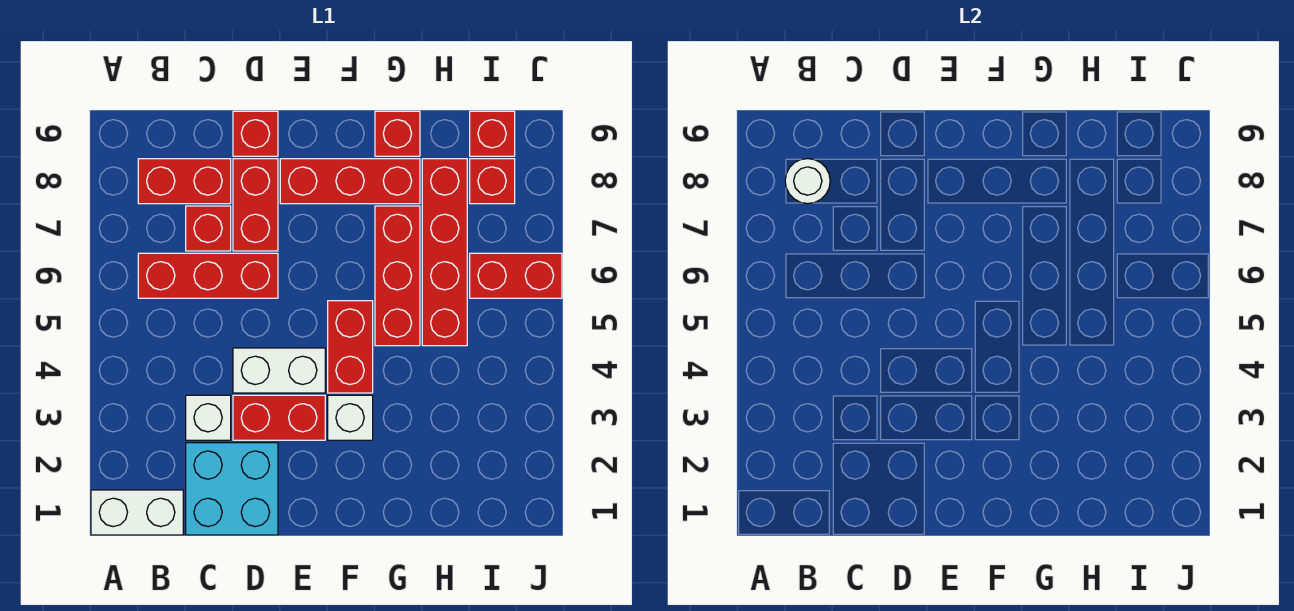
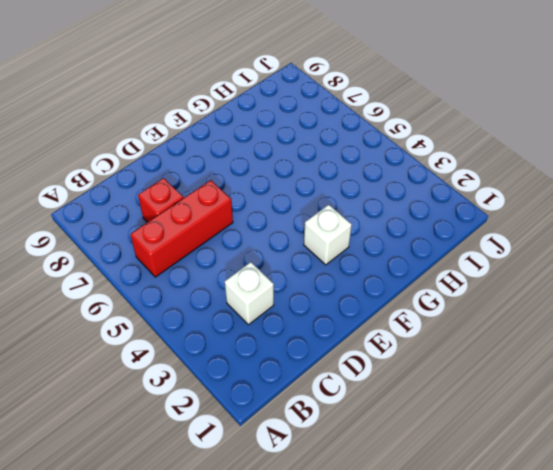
none -> white 1x2 brick [91,490,183,535]
none -> red 1x2 brick [138,159,231,204]
none -> cyan 2x2 brick [186,443,278,535]

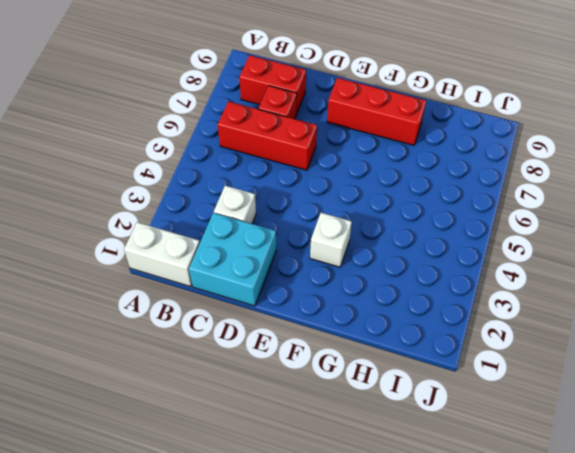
none -> red 1x2 brick [233,395,325,440]
none -> white 1x2 brick [233,348,325,393]
none -> red 1x2 brick [233,159,278,251]

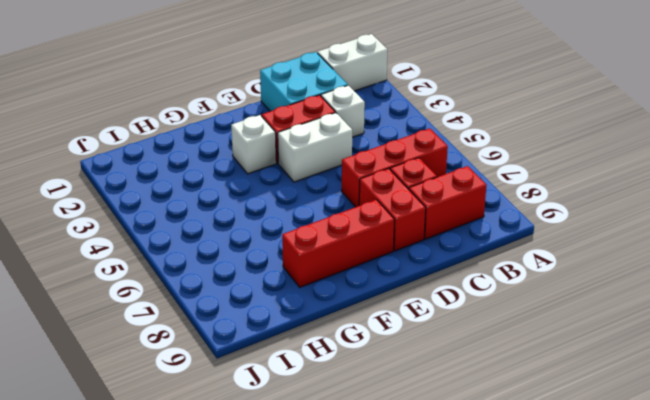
none -> red 1x1 brick [233,111,278,156]
none -> red 1x2 brick [328,301,373,393]
none -> red 1x3 brick [375,206,420,346]

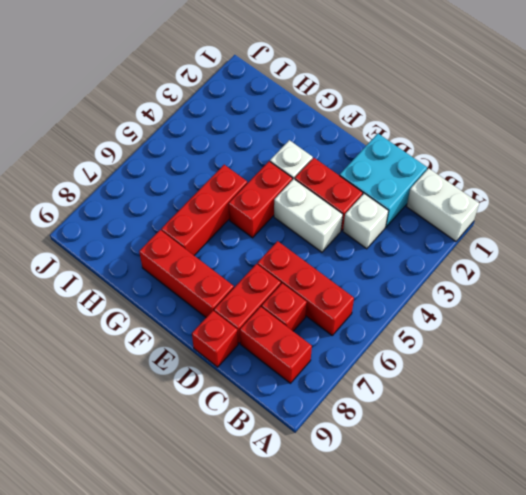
none -> red 1x1 brick [375,111,420,156]
none -> red 1x4 brick [422,159,467,346]
none -> red 1x2 brick [470,253,562,298]

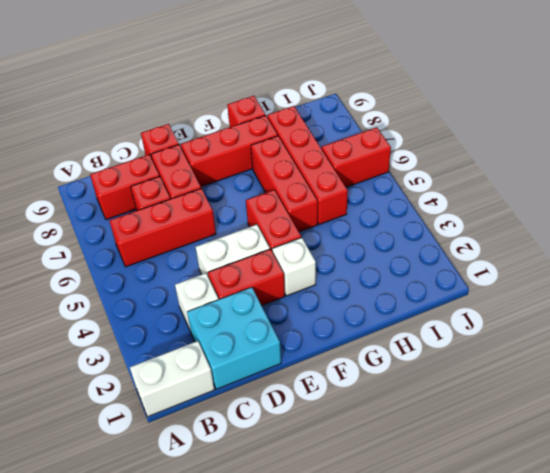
none -> red 1x1 brick [470,159,515,204]
none -> red 1x1 brick [470,111,515,156]
none -> white 1x1 round brick [785,159,830,204]

